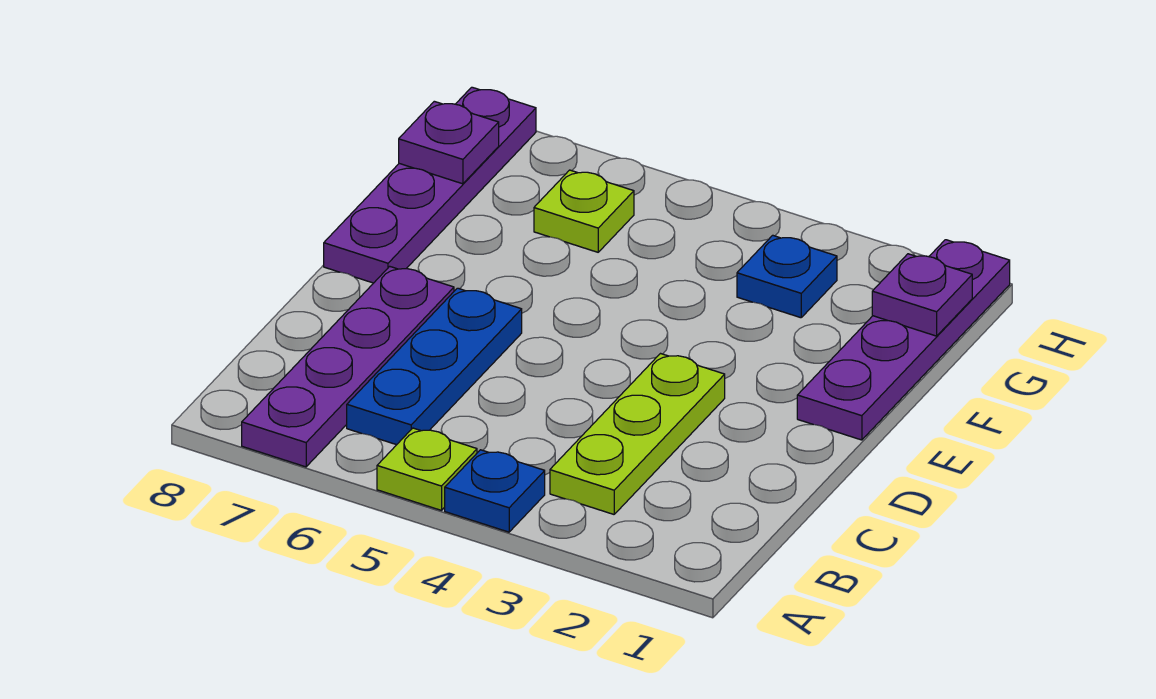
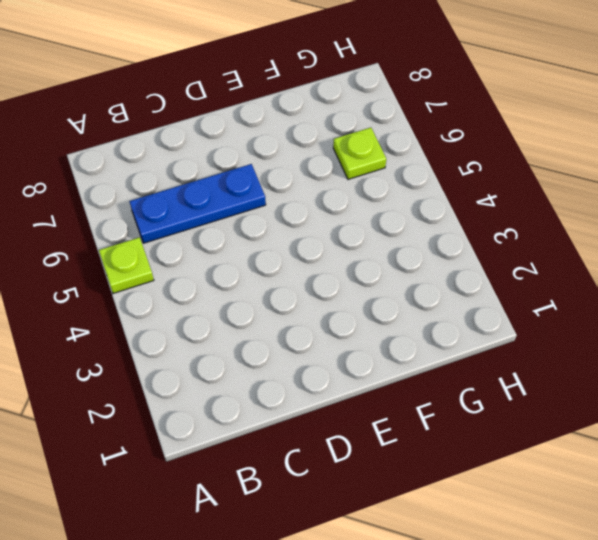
none -> blue 1x1 plate [445,450,545,532]
none -> purple 1x4 plate [242,266,454,467]

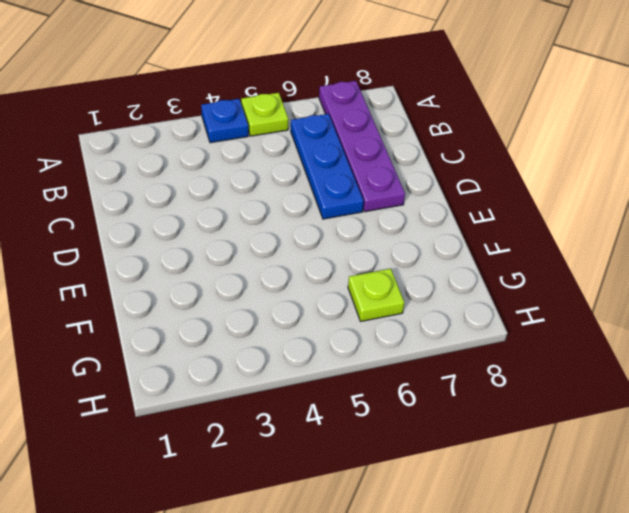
none -> lime 1x3 plate [550,354,725,514]
none -> purple 1x4 plate [797,240,1010,440]

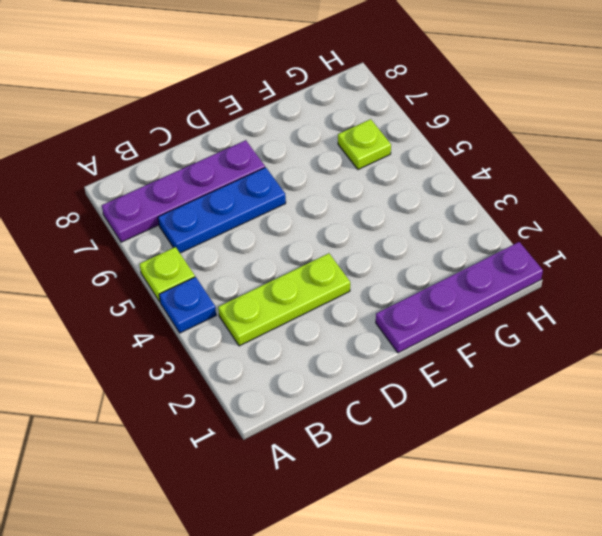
none -> purple 1x4 plate [324,87,536,283]
none -> blue 1x1 plate [737,235,837,318]

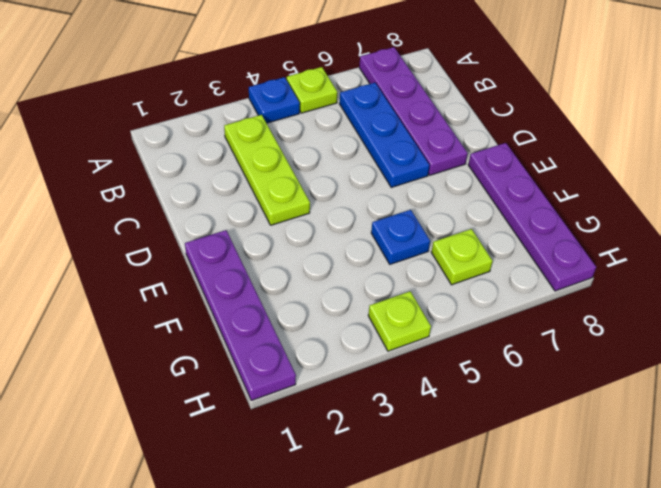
blue 1x1 plate [371,210,430,264] -> blue 1x1 plate moved to [737,235,837,318]
lime 1x1 plate [368,291,431,351] -> none
none -> purple 1x1 plate [872,254,972,336]
none -> purple 1x1 plate [399,101,499,184]

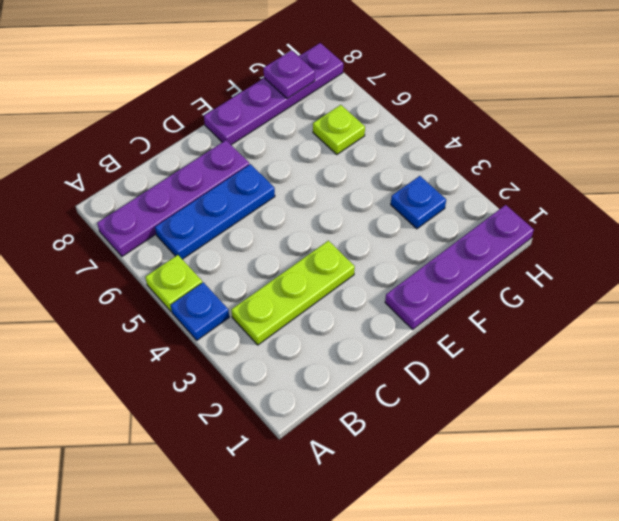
none -> purple 1x1 plate [872,254,972,336]

